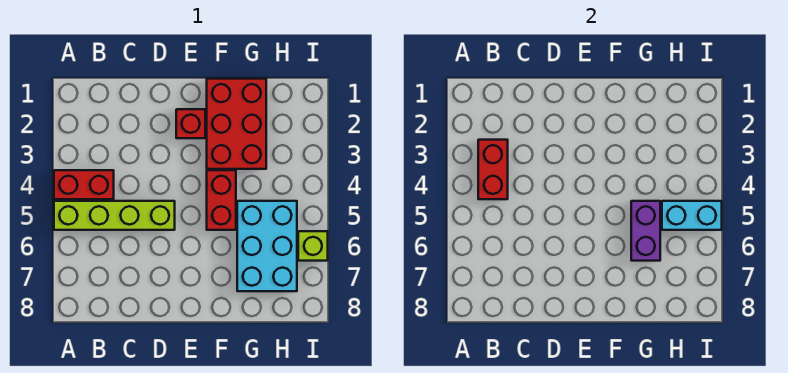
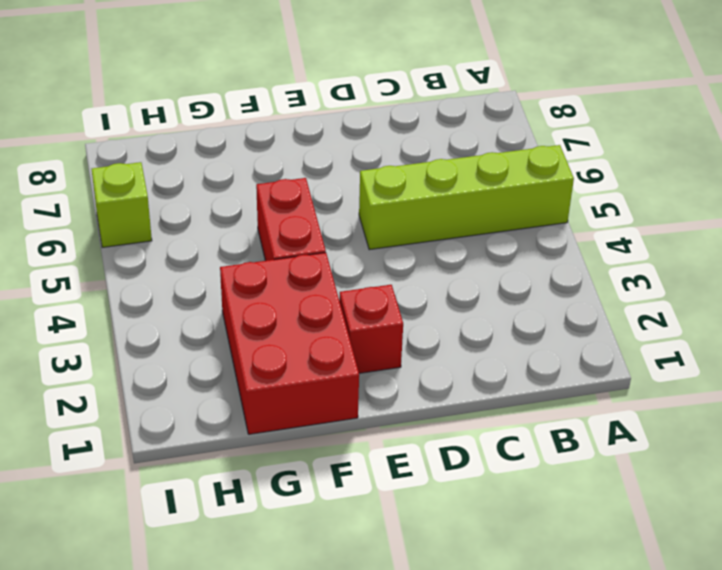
none -> red 1x2 brick [54,170,114,199]
none -> cyan 2x3 brick [237,201,297,291]

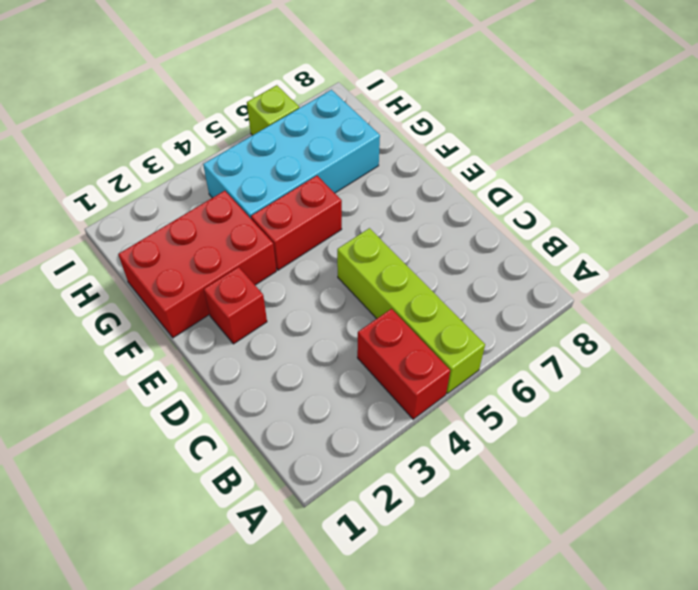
cyan 2x4 brick [203,90,380,218] -> cyan 2x3 brick [237,201,297,291]
none -> red 1x2 brick [478,140,508,199]
none -> purple 1x2 brick [631,201,660,261]

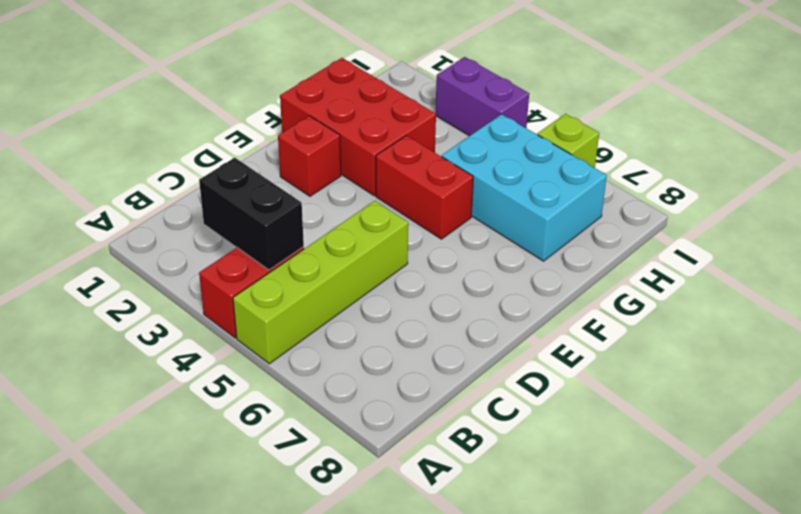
black 1x2 brick [199,158,304,270] -> red 1x2 brick [478,140,508,199]
purple 1x2 brick [436,57,529,136] -> purple 1x2 brick moved to [631,201,660,261]
none -> cyan 1x2 brick [662,201,722,230]

